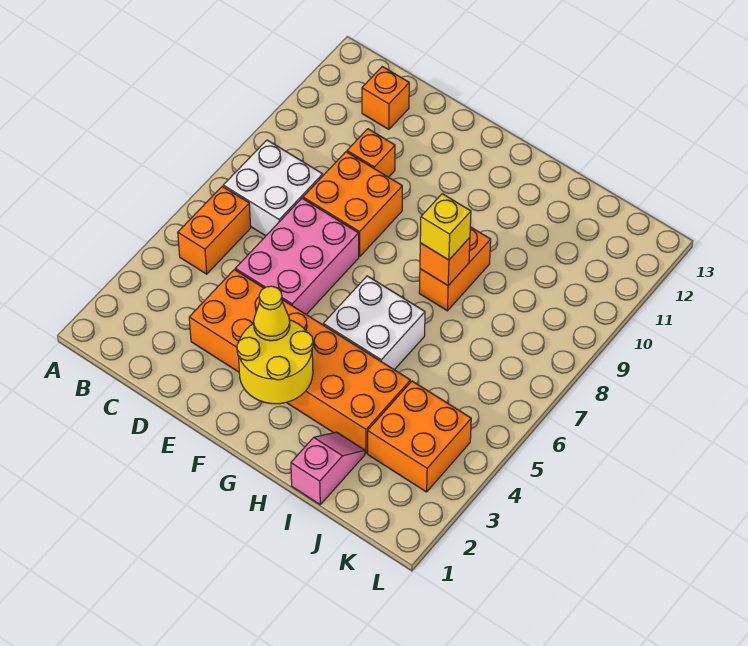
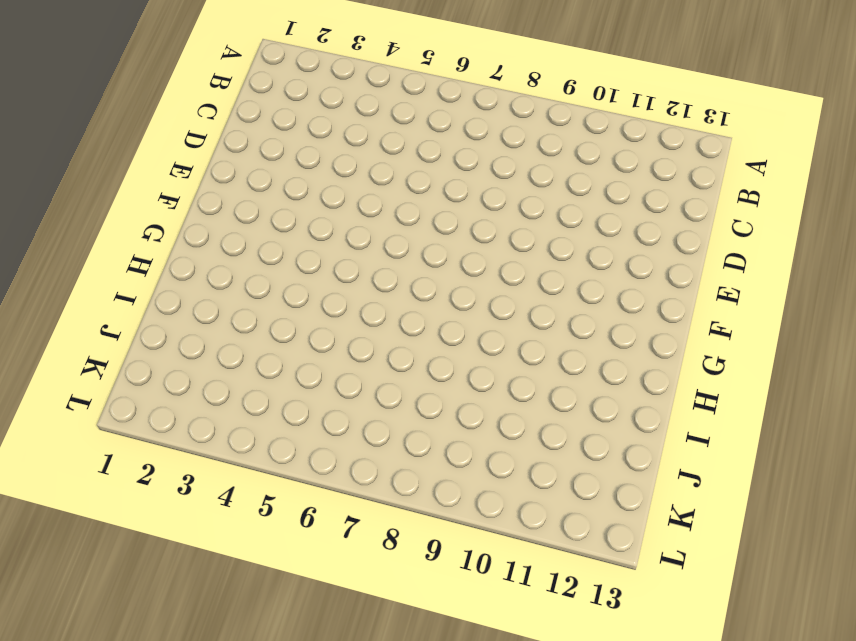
none -> orange 1x2 brick [178,186,251,274]
none -> white 2x2 brick [223,140,323,236]
none -> orange 1x1 brick [362,67,409,129]

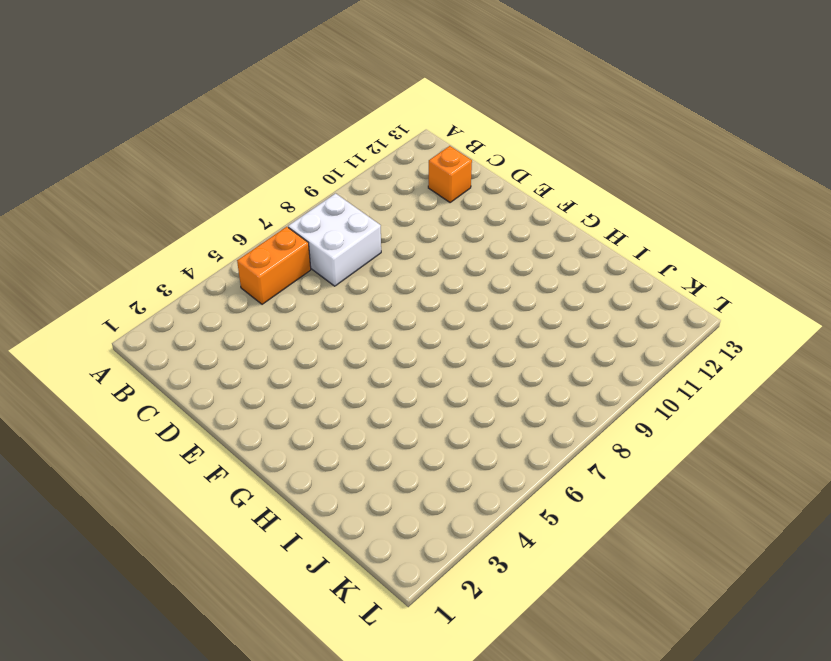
none -> orange 2x6 brick [189,270,410,453]
none -> pink 2x3 brick [235,198,359,314]
none -> orange 2x2 brick [303,152,402,256]

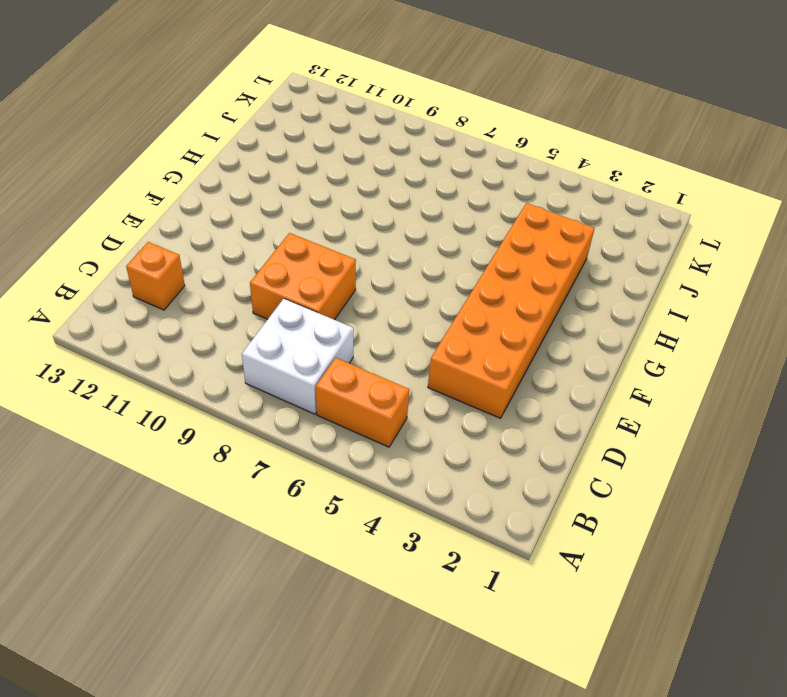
none -> pink 2x3 brick [235,198,359,314]
none -> orange 1x1 brick [347,129,395,177]
none -> white 2x2 brick [323,276,425,370]

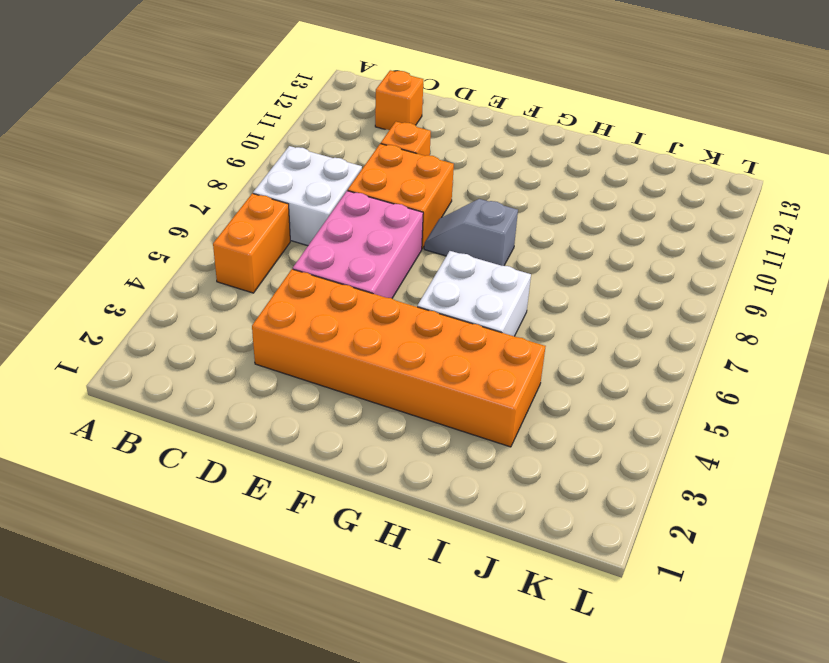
grey 1x2 slope [424,199,518,266] -> none
none -> orange 1x2 brick [419,227,491,311]
none -> pink 1x2 slope [291,432,365,505]
none -> orange 2x2 brick [368,381,471,492]

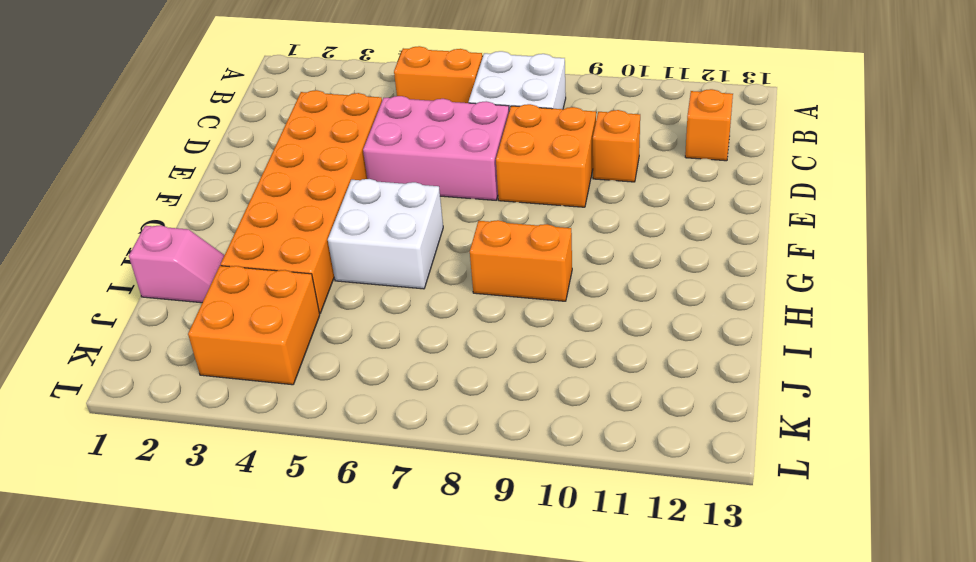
none -> yellow 2x2 round brick [237,320,313,404]
none -> orange 1x1 brick [420,238,470,285]
none -> yellow 1x1 cone [254,286,290,341]

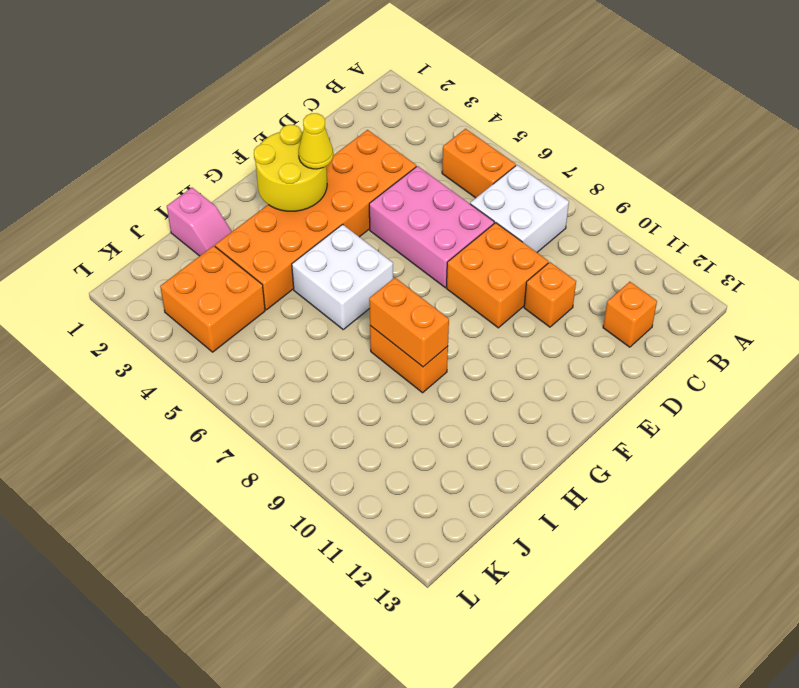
orange 1x2 brick [369,278,449,367] -> orange 1x1 brick [420,238,470,285]
none -> yellow 1x1 brick [420,194,471,260]

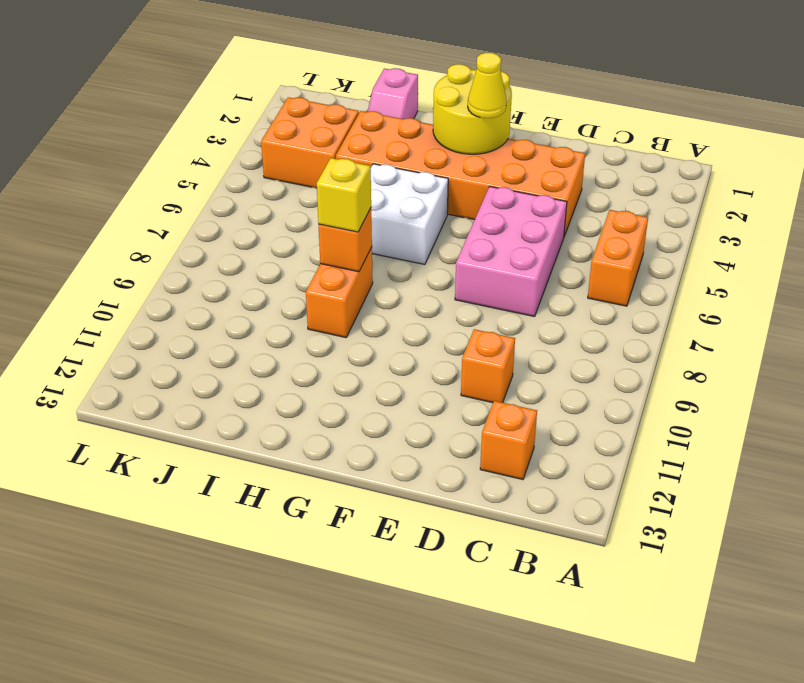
none -> white 2x2 brick [223,140,323,236]
none -> orange 2x2 brick [303,152,402,256]

